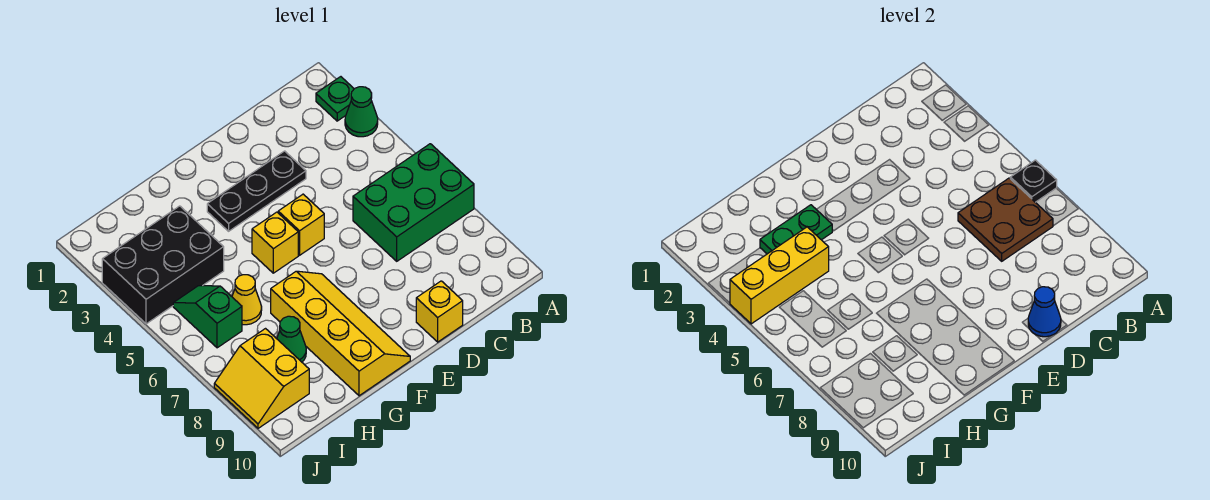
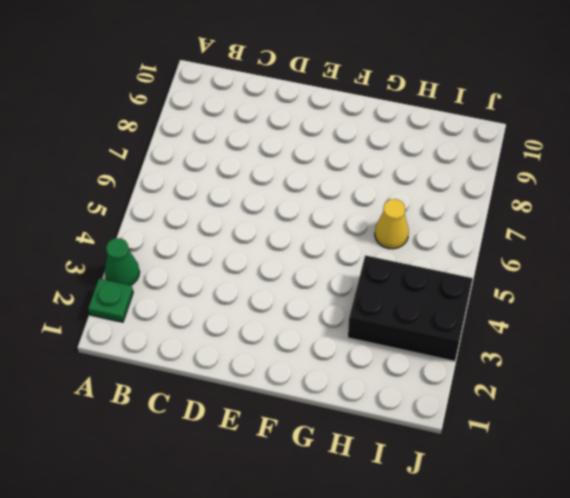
none -> green 2x3 brick [353,144,474,261]
none -> black 1x3 plate [207,151,306,231]
none -> yellow 1x1 brick [416,281,463,342]

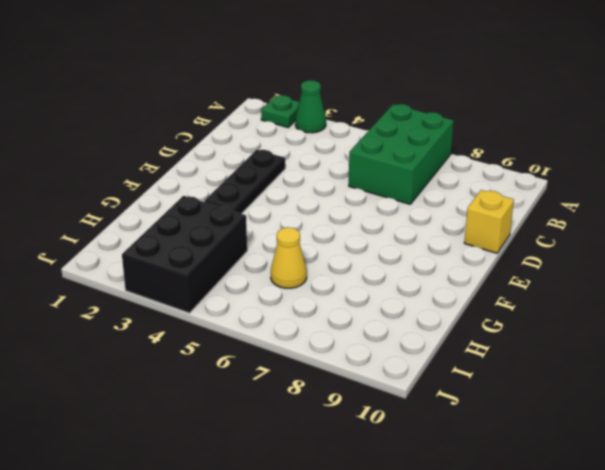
none -> yellow 1x1 brick [278,194,324,255]
none -> yellow 1x1 brick [252,212,298,273]
none -> yellow 2x4 slope [271,271,410,396]

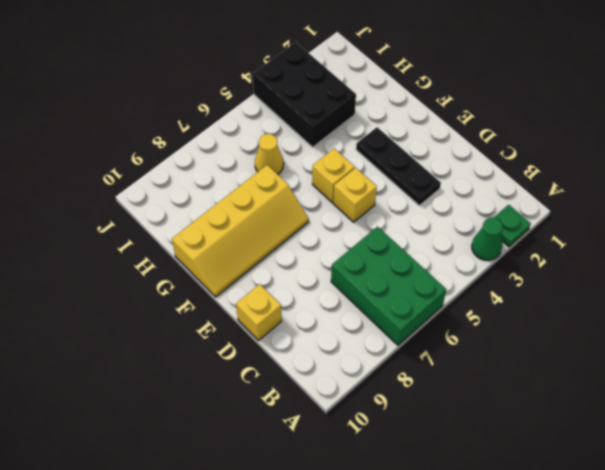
none -> green 1x1 cone [277,316,306,362]
none -> green 1x2 slope [173,286,242,348]
none -> yellow 2x2 slope [214,329,309,428]

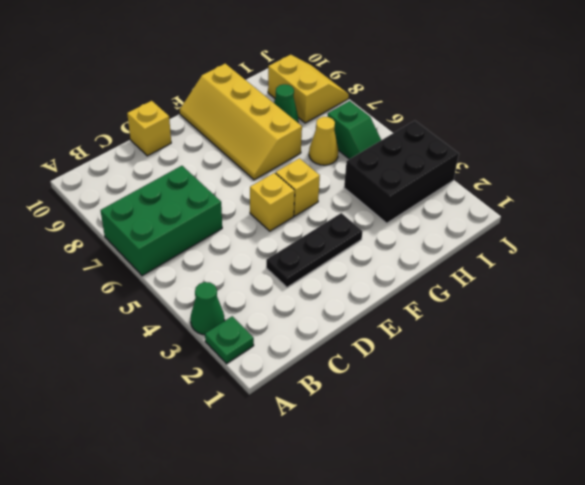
none -> black 1x1 plate [1010,160,1057,202]
none -> brown 2x2 plate [958,178,1053,261]
none -> blue 1x1 cone [1028,287,1061,337]

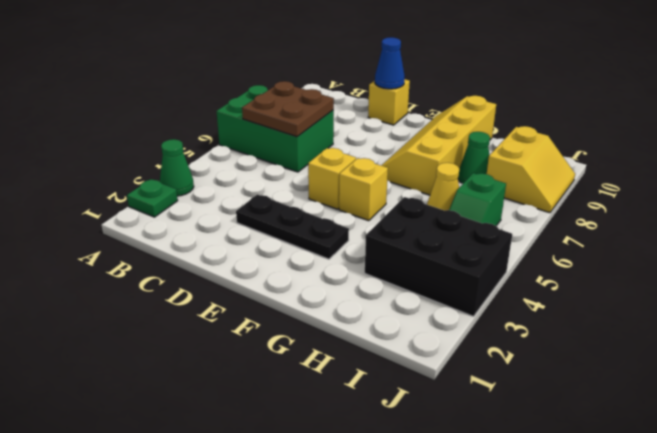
none -> black 1x1 plate [1010,160,1057,202]
none -> green 1x2 plate [760,205,832,254]
none -> yellow 1x3 brick [730,227,829,324]

